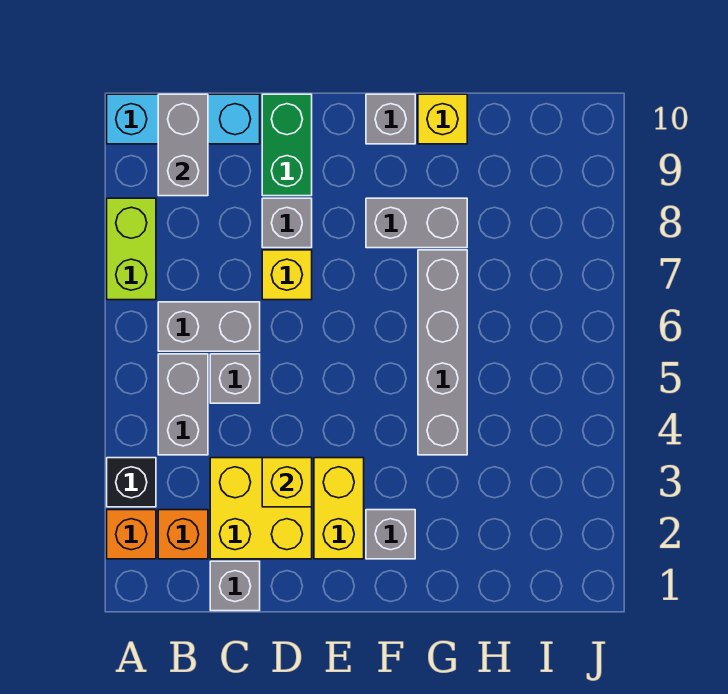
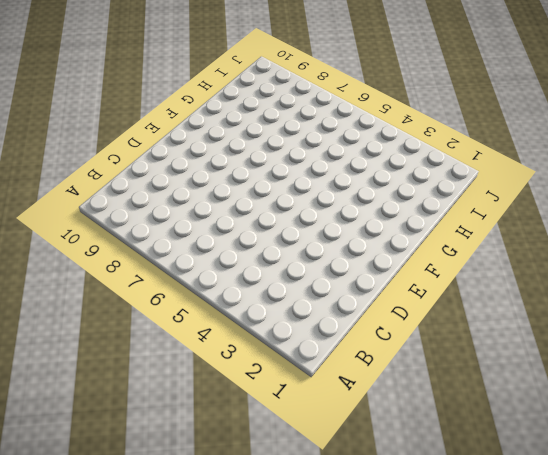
none -> orange 1x1 brick [107,510,156,559]
none -> black 1x1 brick [107,458,156,507]
none -> lime 1x2 brick [107,198,156,300]

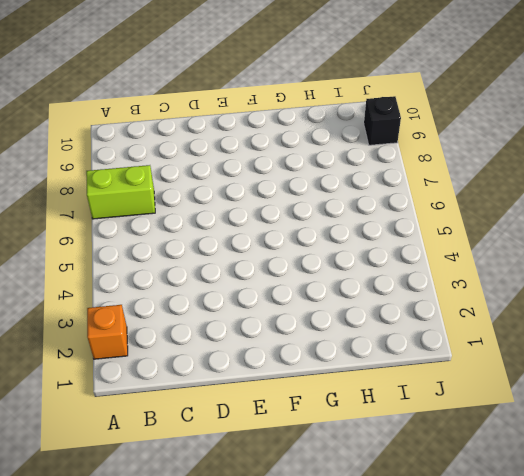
lime 1x2 brick [86,165,155,219] -> lime 1x2 brick turned to [107,198,156,300]
black 1x1 brick [364,96,401,145] -> black 1x1 brick moved to [107,458,156,507]
none -> cyan 1x3 brick [107,94,260,144]
none -> orange 1x1 brick [158,510,208,559]
none -> grey 1x2 brick [158,354,208,455]

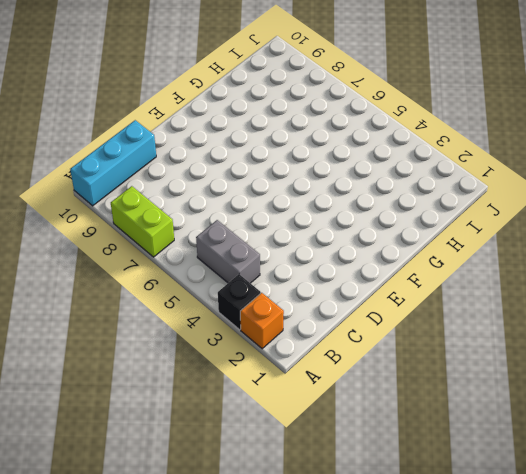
none -> orange 1x1 brick [158,510,208,559]
none -> grey 1x2 brick [158,302,260,351]
none -> grey 1x1 brick [210,561,260,611]

